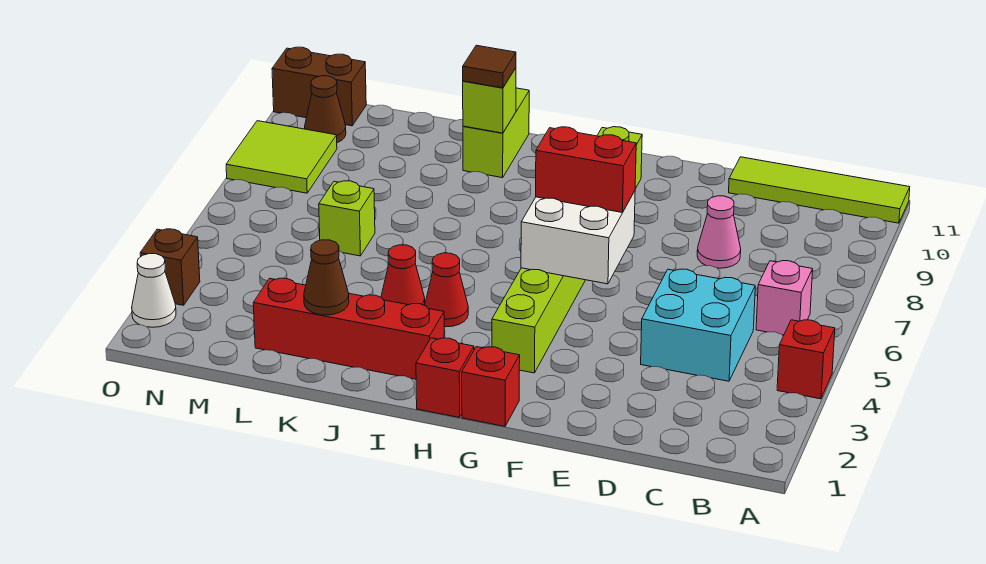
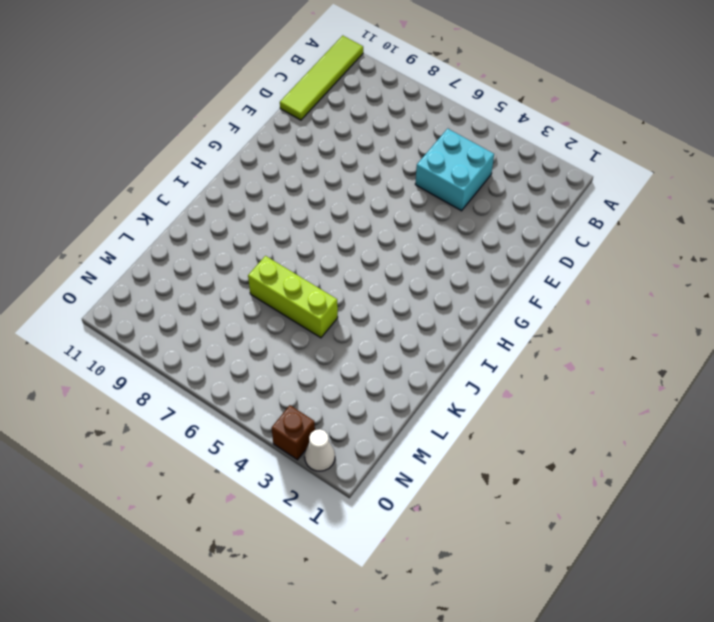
lime 1x3 brick [248,256,338,338] -> none
none -> red 1x1 brick [777,320,835,399]
none -> pink 1x1 brick [756,261,813,335]
none -> pink 1x1 cone [697,196,741,268]

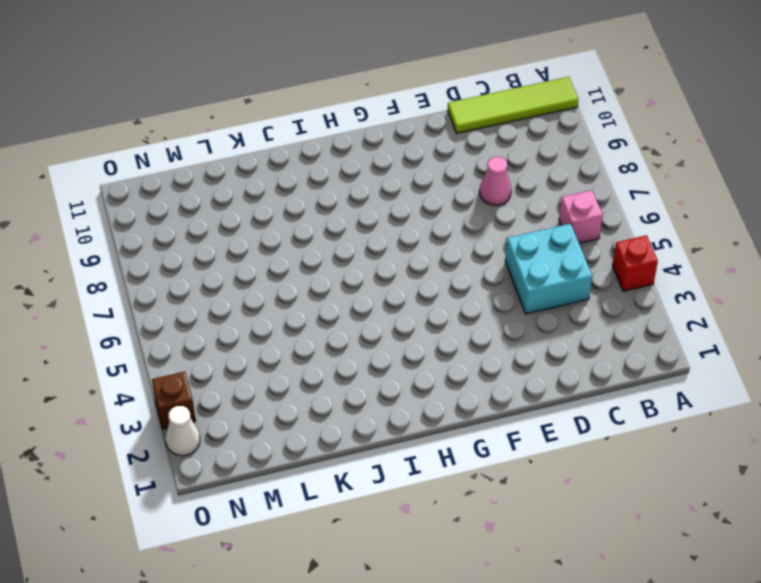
none -> red 1x1 brick [462,347,520,426]
none -> lime 1x8 brick [492,127,642,373]
none -> red 1x1 brick [416,338,474,418]

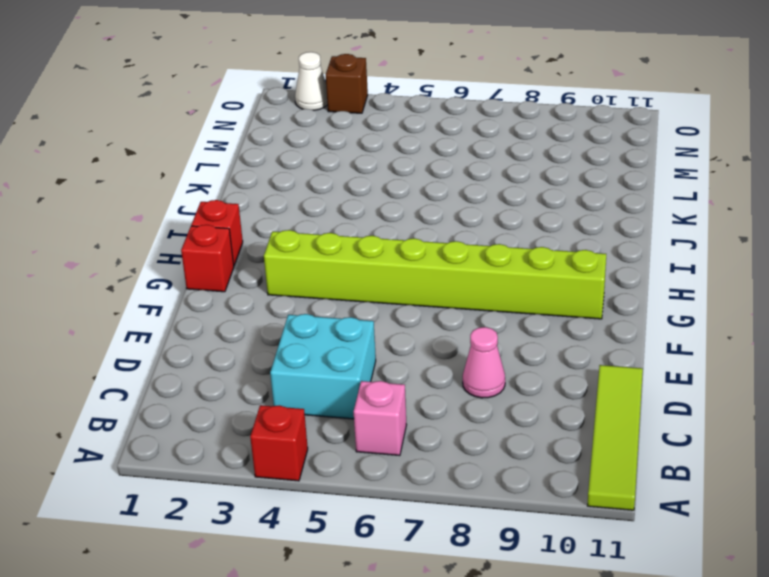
none -> red 1x4 brick [253,278,444,379]
none -> red 1x1 cone [425,253,468,327]
none -> red 1x1 cone [381,245,425,305]

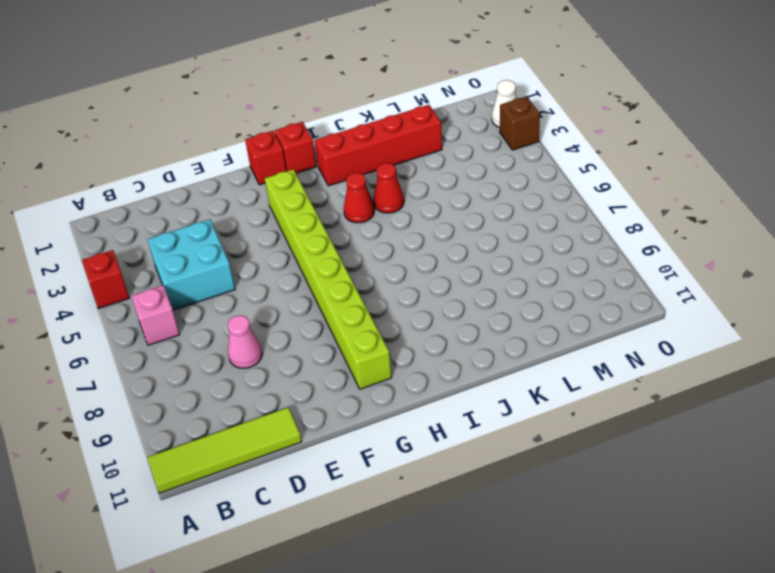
none -> lime 1x2 brick [463,88,529,178]
none -> lime 1x1 brick [319,181,375,256]
none -> lime 2x2 tile [226,121,337,193]

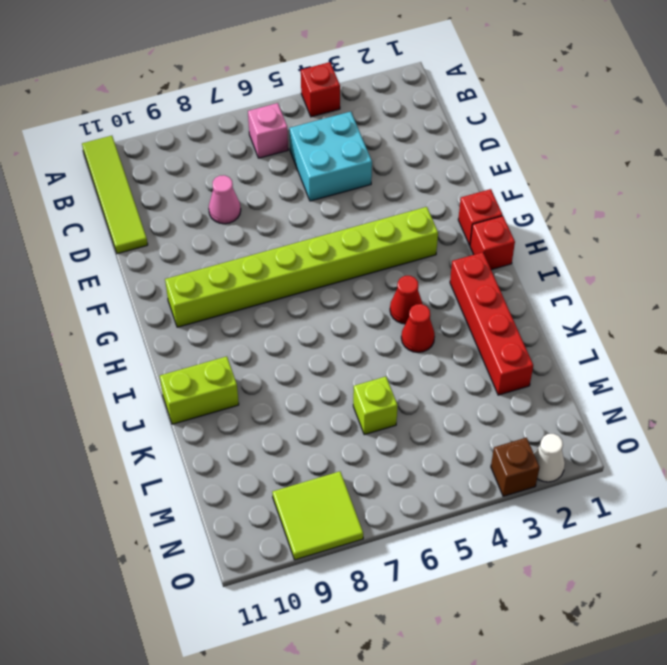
none -> brown 1x1 cone [305,76,346,143]
none -> brown 1x2 brick [272,47,366,126]
none -> white 2x2 brick [521,191,635,284]

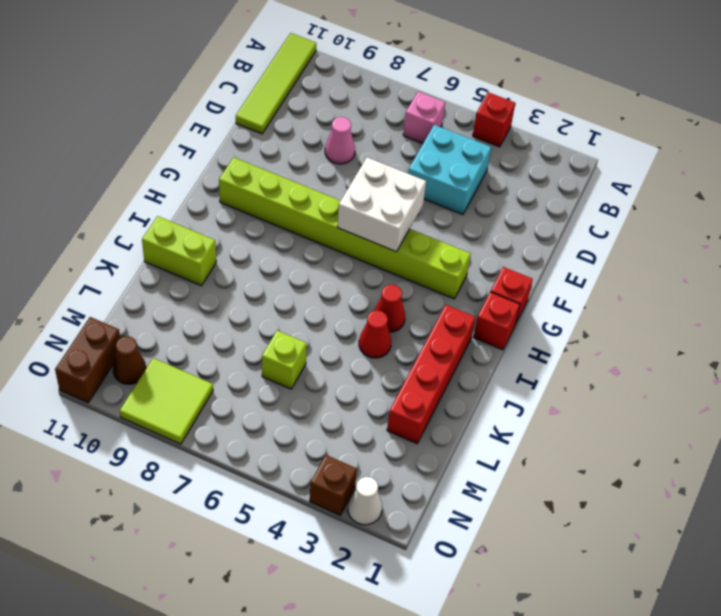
none -> lime 1x1 brick [463,68,516,133]
none -> brown 1x1 cone [304,240,349,315]
none -> red 1x2 brick [536,127,636,213]

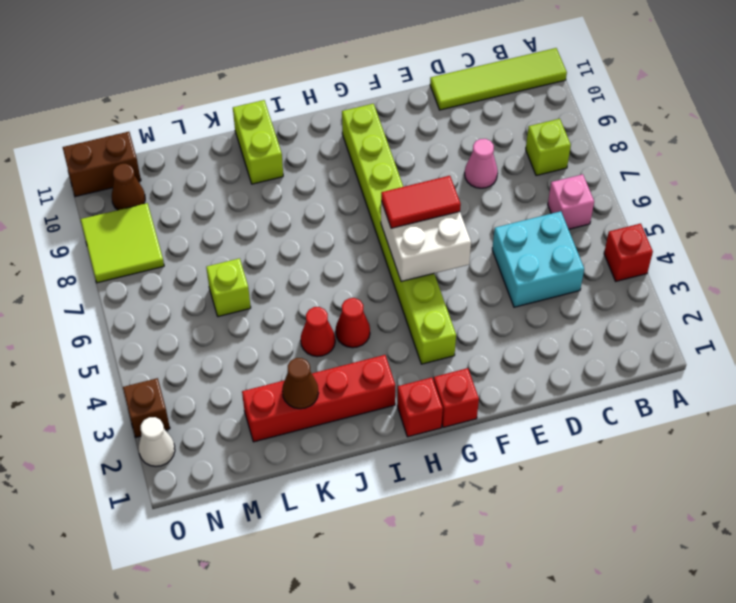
lime 1x1 brick [526,119,571,176] -> lime 1x1 brick moved to [463,68,516,133]
red 1x2 tile [381,176,461,228] -> red 1x2 brick [536,127,636,213]
none -> brown 1x1 tile [463,45,516,88]

